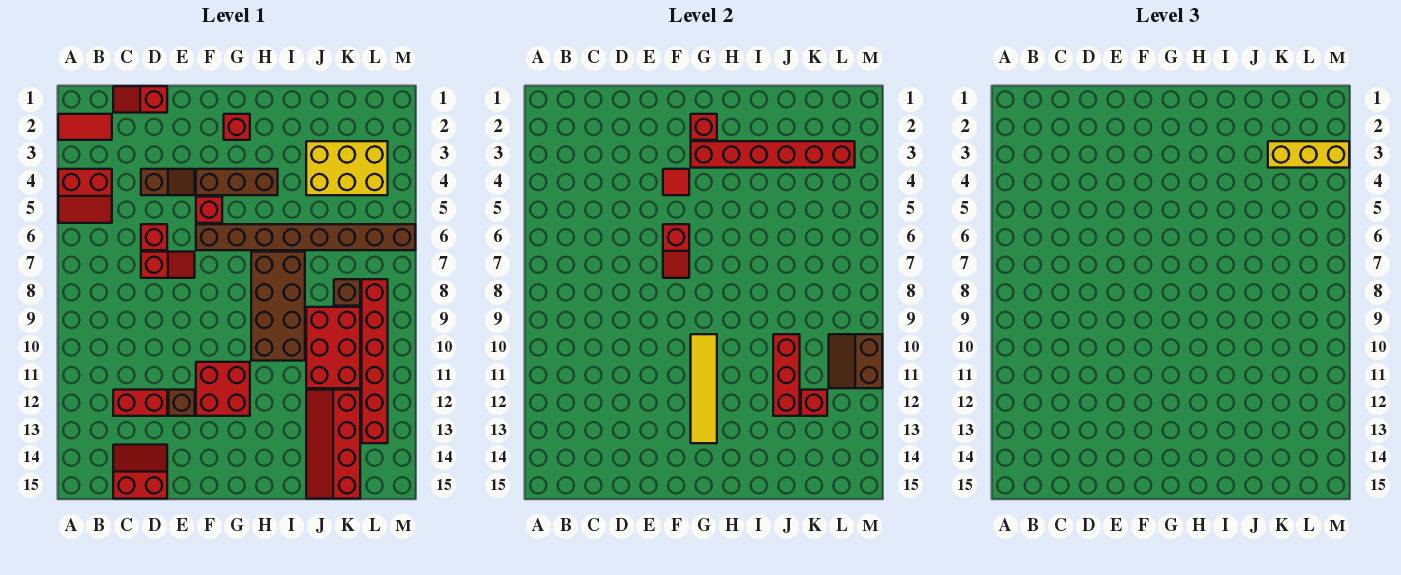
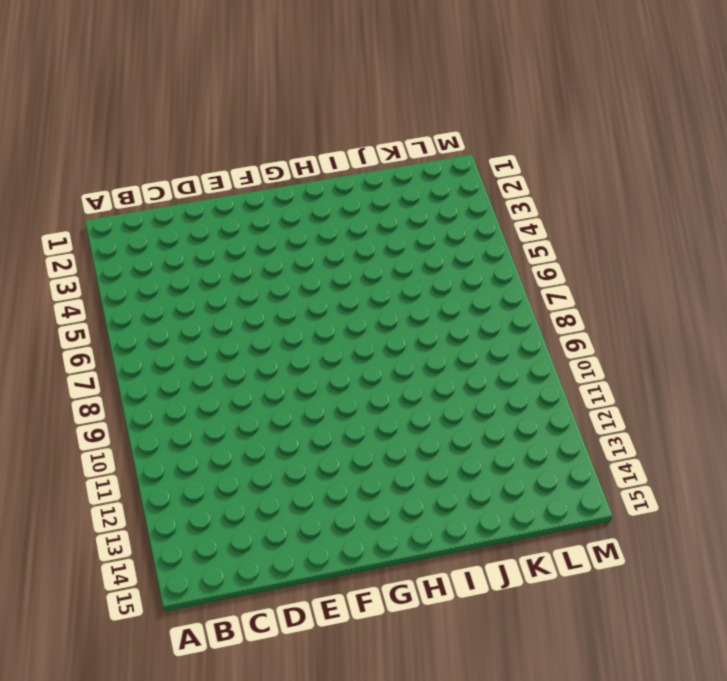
none -> red 1x2 tile [58,114,112,140]
none -> red 2x2 slope [58,169,112,223]
none -> red 1x2 slope [113,86,167,113]

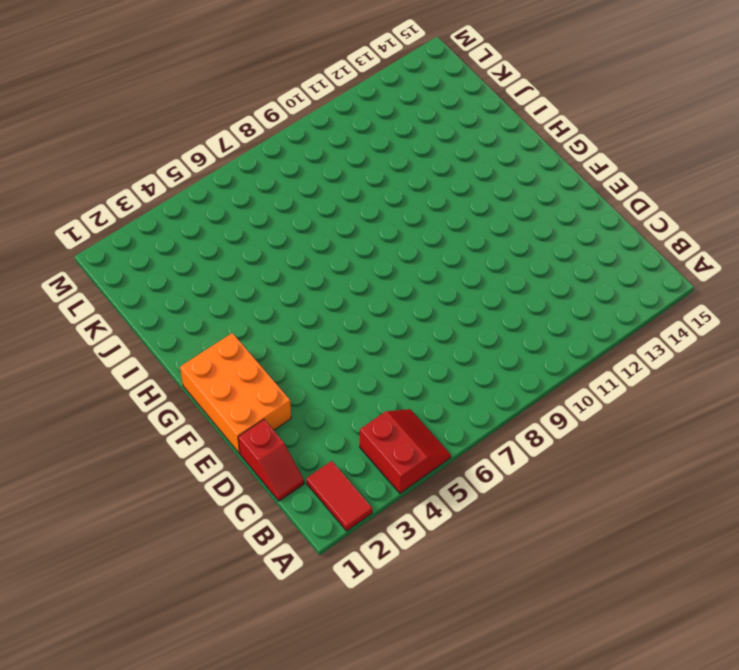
orange 2x3 brick [180,333,291,453] -> red 1x1 brick [224,114,250,140]
none -> red 1x2 brick [113,390,167,416]
none -> red 2x2 slope [113,445,167,499]
none -> brown 1x2 slope [141,169,195,195]

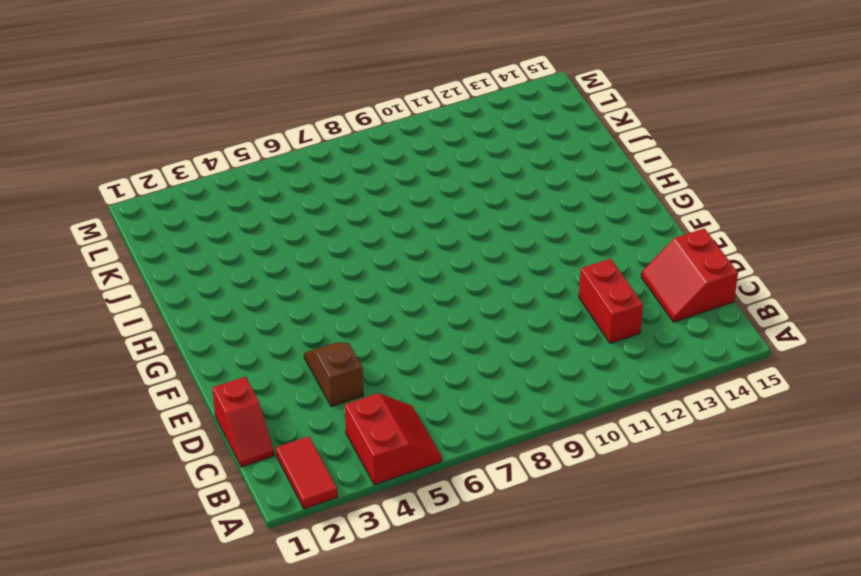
none -> red 1x1 brick [141,224,167,250]
none -> red 1x2 slope [141,252,195,278]
none -> brown 1x1 brick [169,390,195,416]

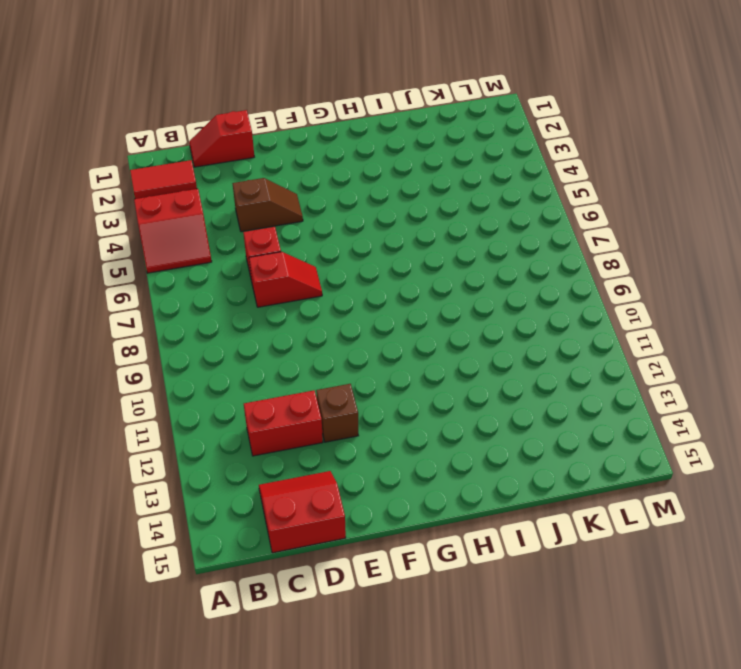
none -> brown 1x3 brick [196,169,278,195]
none -> red 1x1 brick [196,197,222,223]
none -> brown 1x8 brick [196,224,415,250]

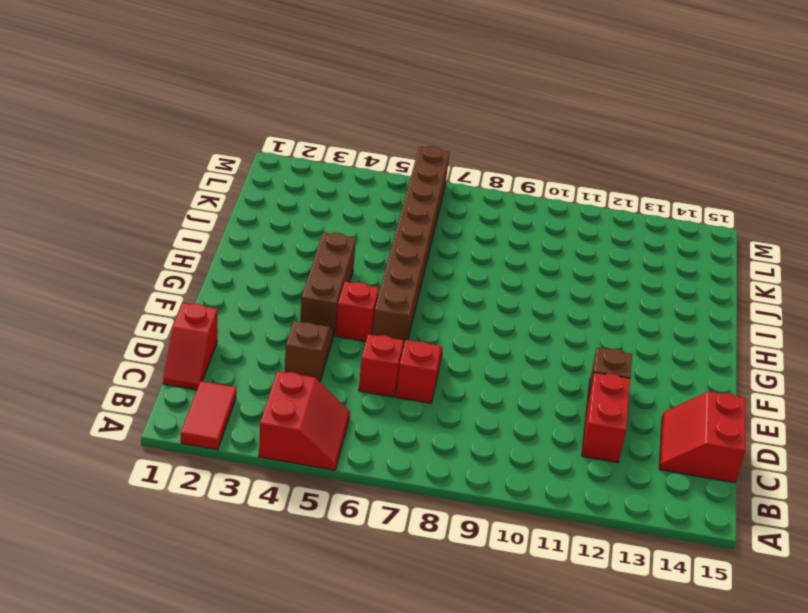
none -> red 2x2 brick [196,362,250,416]
none -> red 1x1 brick [224,114,250,140]
none -> brown 2x4 brick [251,252,305,361]

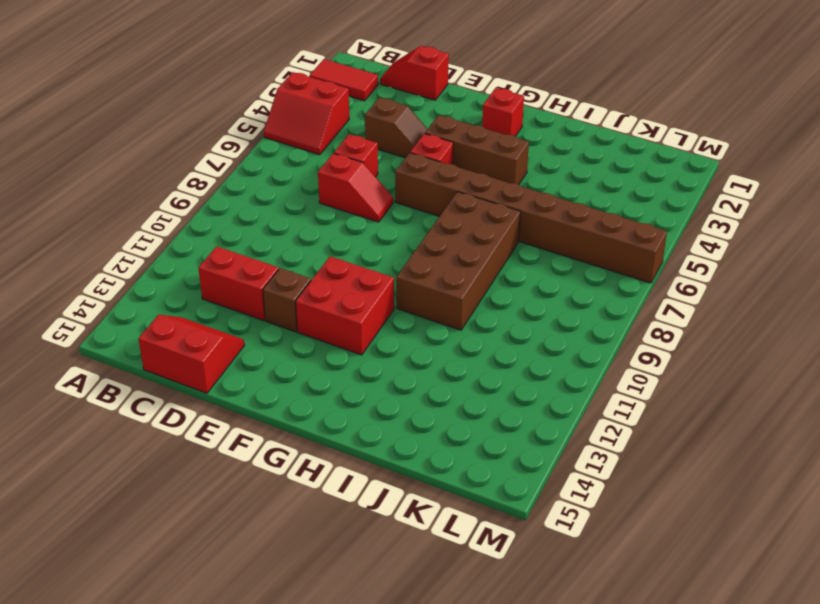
none -> yellow 2x3 brick [306,141,388,195]
none -> red 2x3 brick [306,307,360,388]
none -> red 2x4 slope [306,390,360,499]

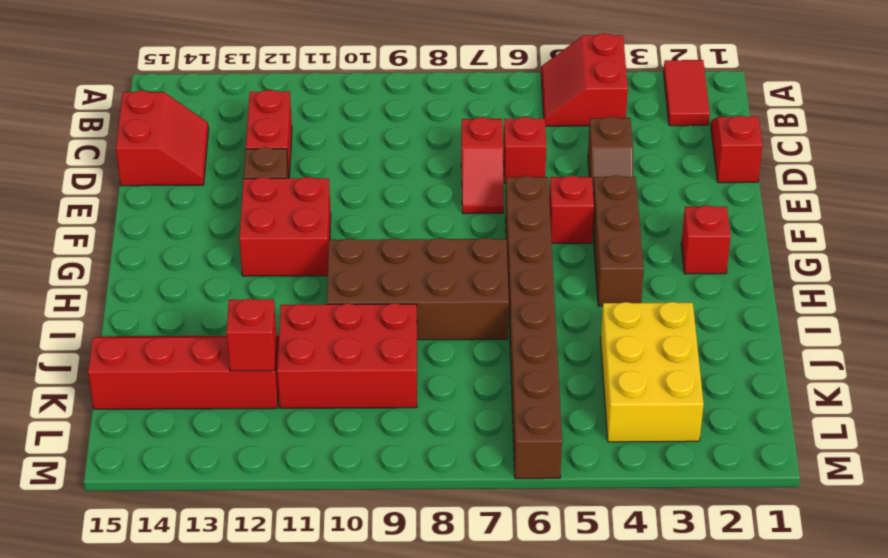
none -> brown 1x1 brick [334,279,360,306]
none -> red 1x6 brick [362,279,388,443]
none -> red 1x1 tile [663,169,689,195]

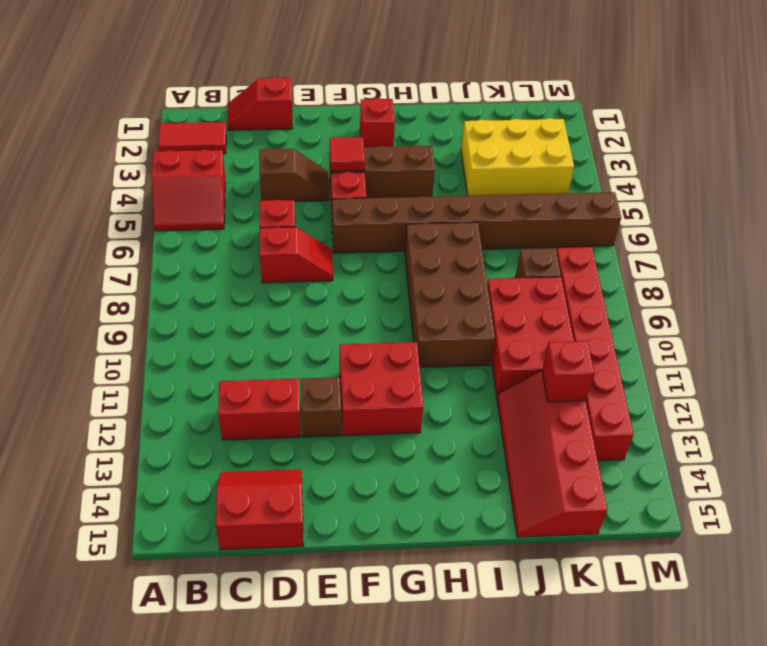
none -> red 1x2 slope [663,224,689,278]
none -> red 1x1 brick [691,114,717,140]
none -> red 1x6 brick [691,141,855,168]

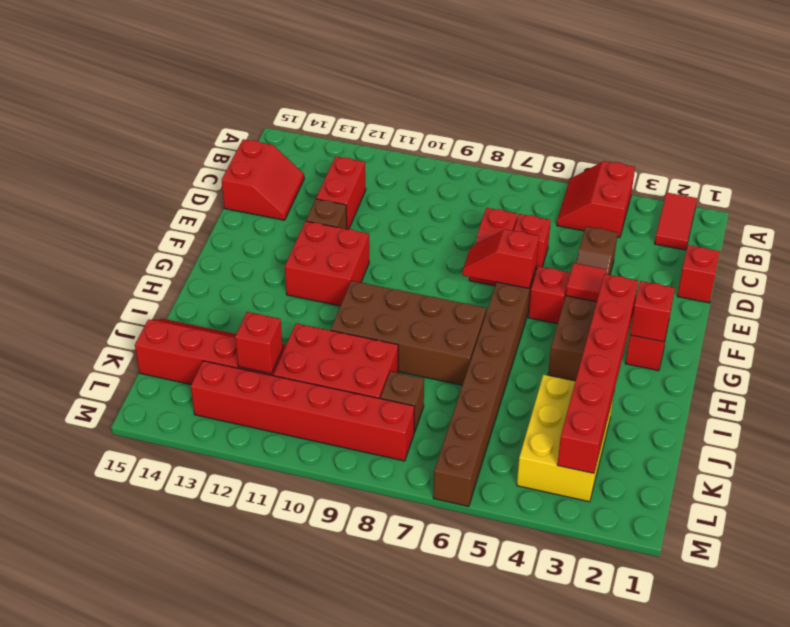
none -> yellow 1x4 tile [691,334,717,443]
none -> red 1x3 brick [773,334,800,416]
none -> brown 2x2 slope [829,334,882,388]

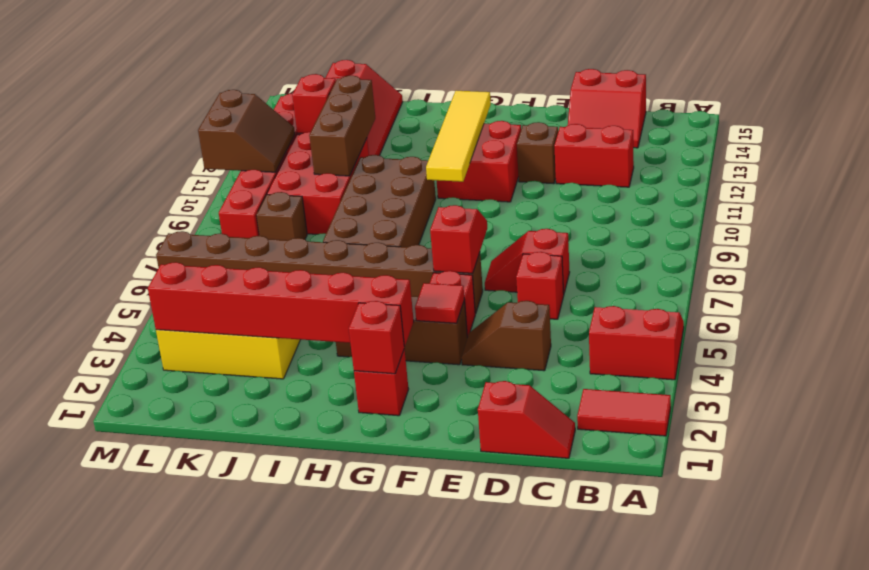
brown 1x3 brick [309,76,375,176] -> red 1x3 brick [773,334,800,416]
none -> yellow 1x3 brick [1268,141,1349,168]

